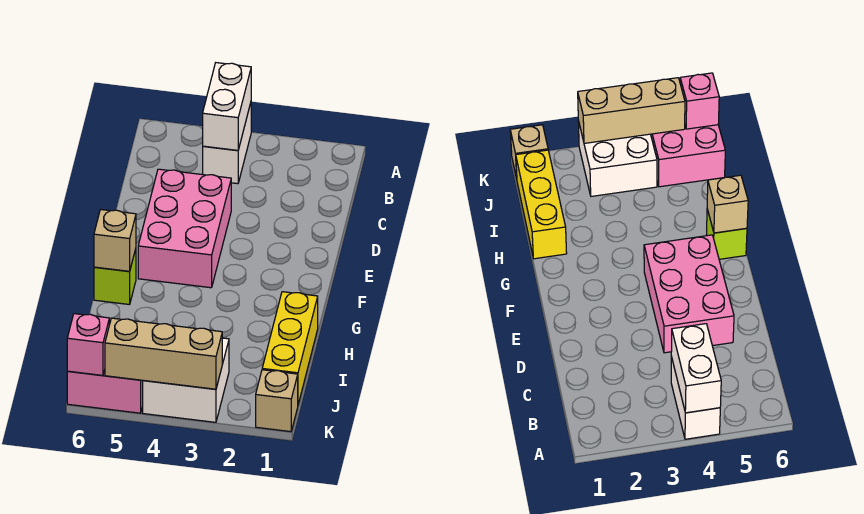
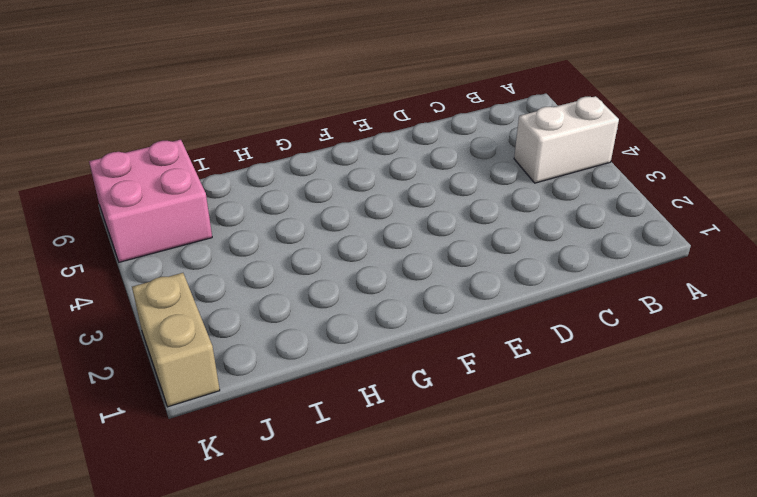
tan 1x2 brick [132,273,220,407] -> tan 1x1 brick [256,370,298,432]
none -> pink 2x3 brick [138,169,231,288]
none -> lime 1x1 brick [94,249,136,305]

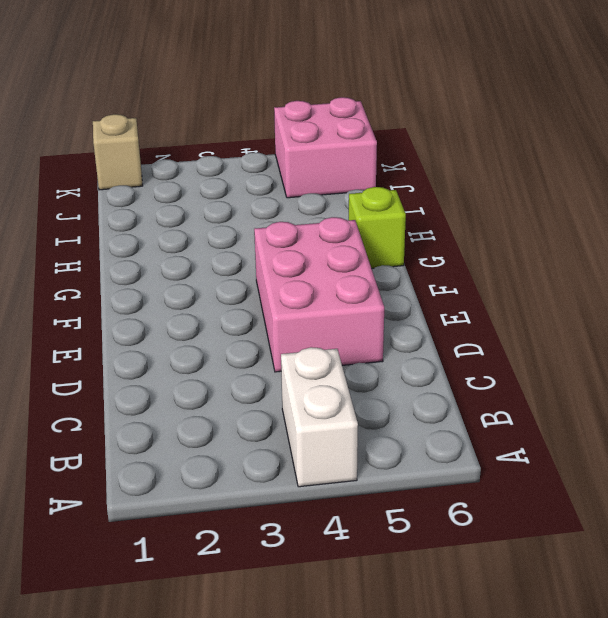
none -> yellow 1x3 brick [262,292,318,404]
none -> white 2x2 brick [143,338,229,422]

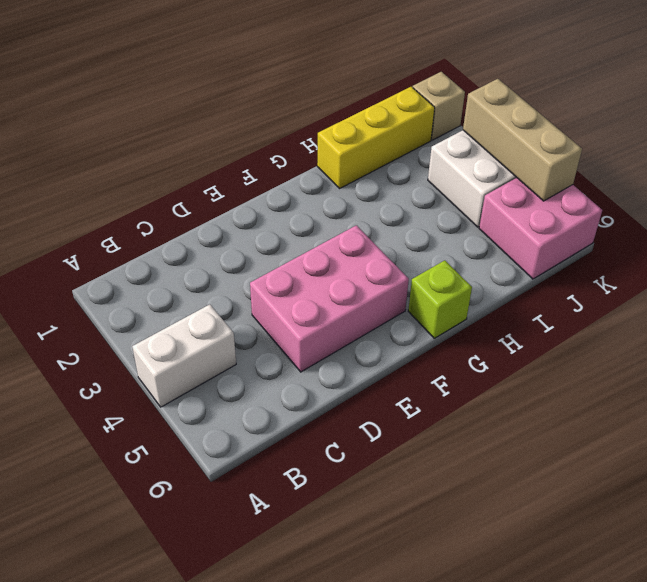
none -> white 1x2 brick [203,63,251,150]
none -> tan 1x1 brick [94,210,136,271]

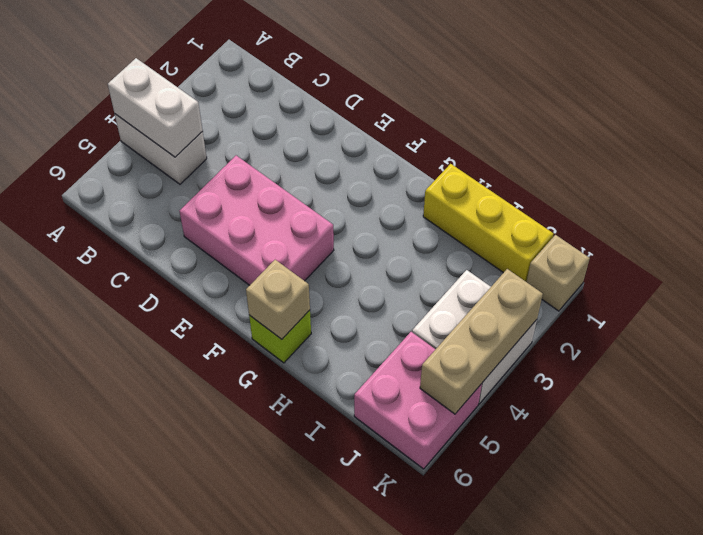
none -> pink 1x1 brick [67,314,109,375]

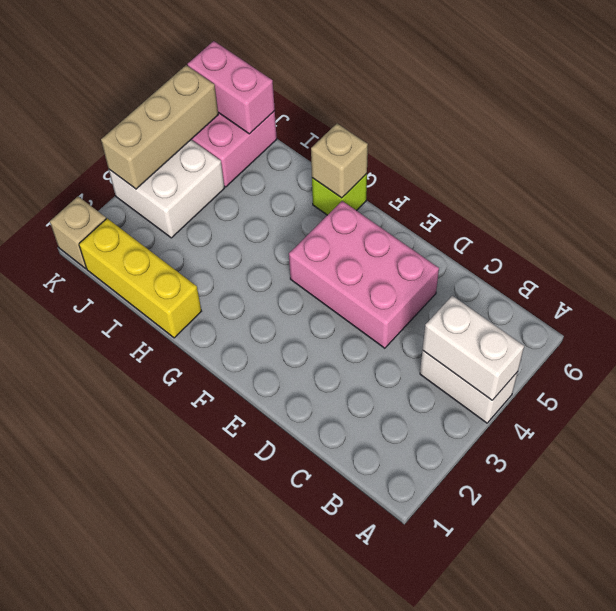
pink 1x2 brick [188,41,275,134] -> pink 1x1 brick [67,314,109,375]

